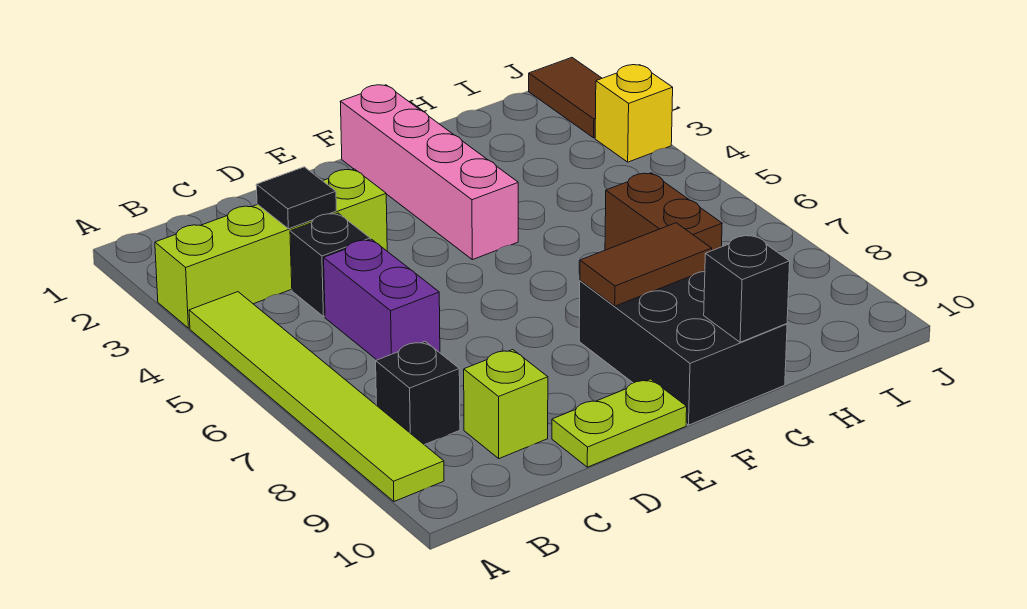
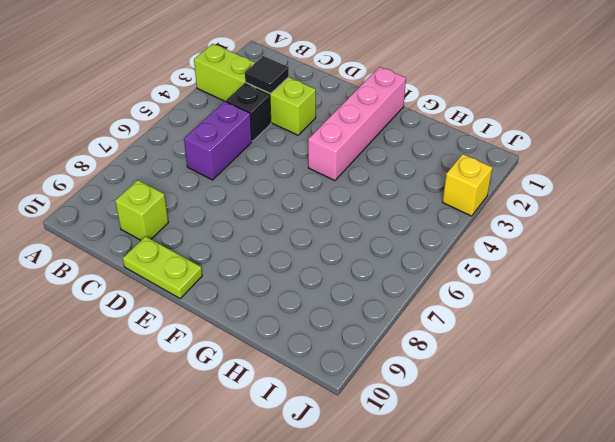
none -> lime 1x6 tile [189,292,444,502]
none -> black 1x1 brick [376,341,460,445]
none -> black 2x3 brick [579,271,787,425]

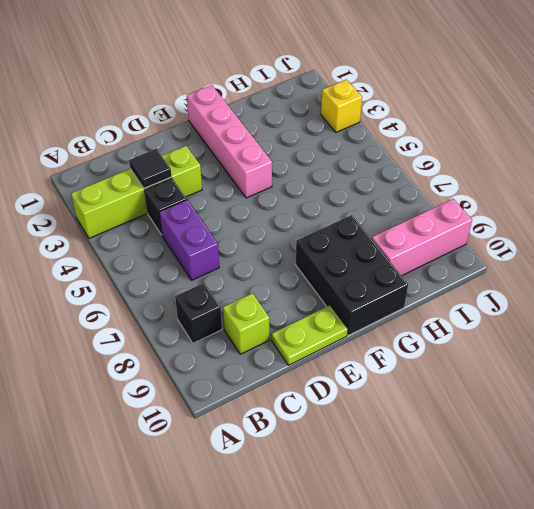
pink 1x3 brick [372,199,472,276] -> none
none -> lime 1x6 tile [189,292,444,502]
none -> brown 1x2 brick [605,173,722,251]
none -> brown 1x2 tile [529,58,602,138]

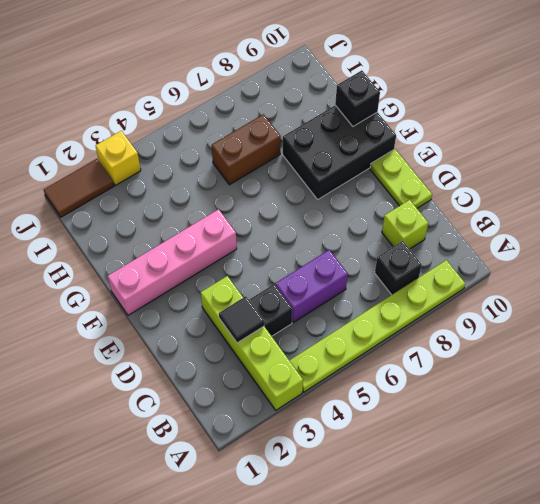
lime 1x6 plate [289,260,465,392] -> lime 1x6 tile [189,292,444,502]
none -> brown 1x2 tile [580,223,712,306]

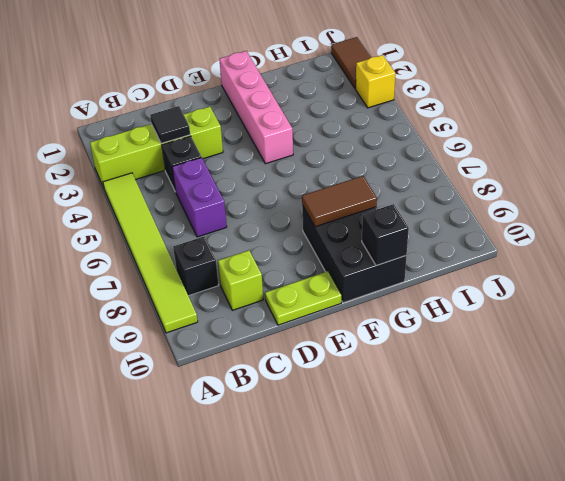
none -> brown 1x2 brick [605,173,722,251]

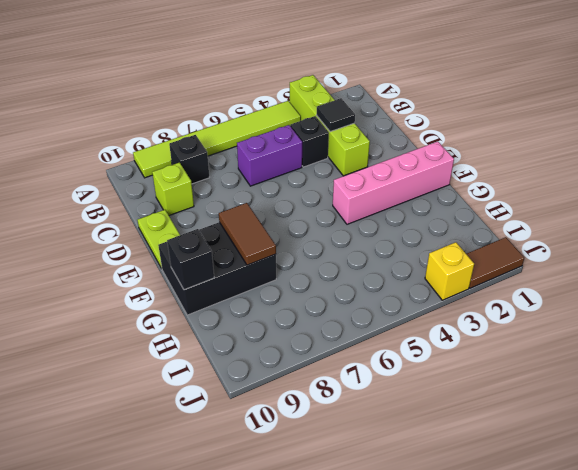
none -> brown 1x2 brick [605,173,722,251]

